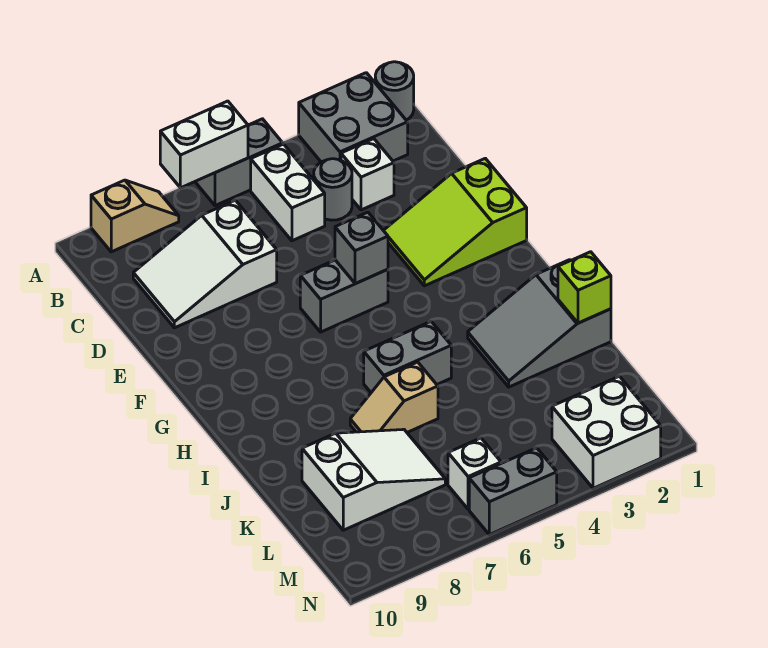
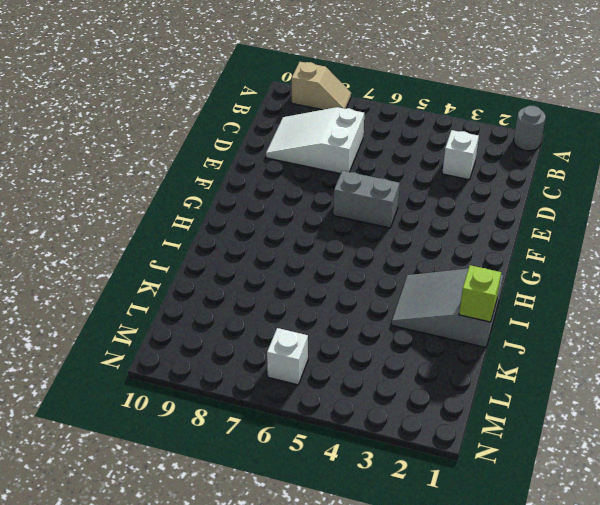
none -> grey 2x2 brick [299,73,408,162]
none -> grey 1x2 brick [195,119,283,206]
none -> white 1x2 brick [251,144,325,241]

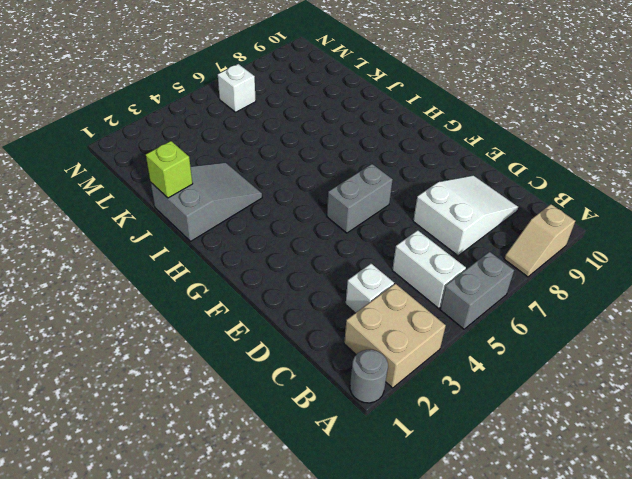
tan 2x2 brick [344,284,446,388] -> grey 2x2 brick [299,73,408,162]
none -> grey 1x1 round brick [314,159,352,220]
none -> lime 2x3 slope [383,158,527,286]
none -> grey 1x2 brick [364,322,451,392]

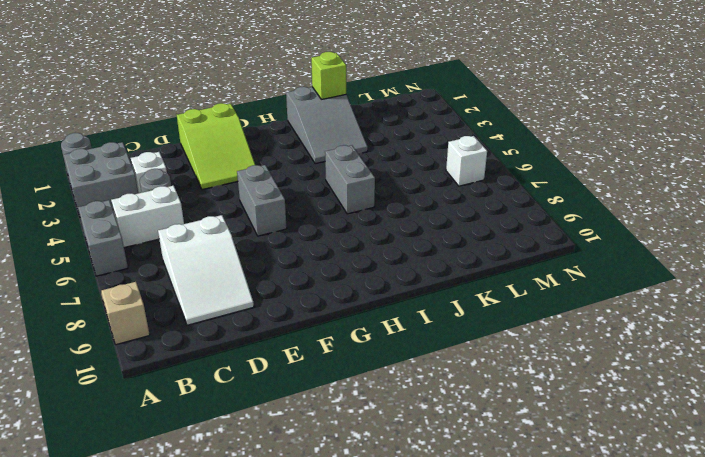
none -> tan 1x2 slope [350,362,438,432]
none -> white 2x3 slope [302,429,445,530]
none -> white 2x2 brick [552,376,661,488]

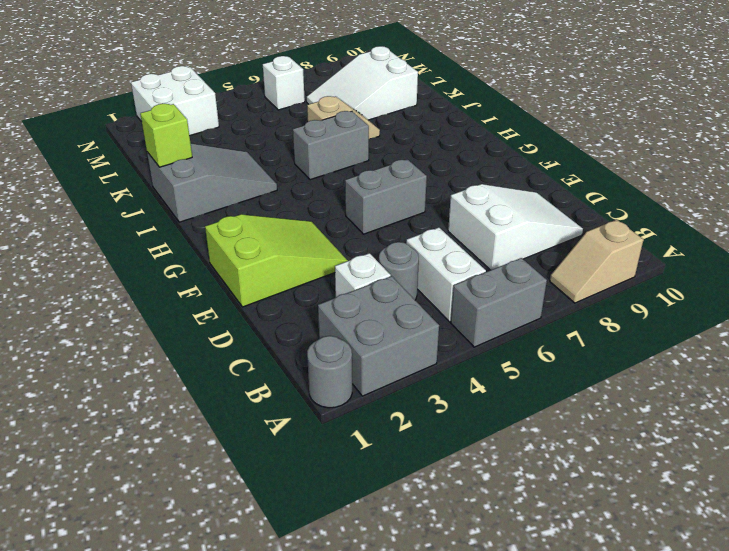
none -> grey 1x2 brick [469,448,557,535]
none -> white 1x2 brick [160,101,248,188]
none -> grey 1x1 brick [335,212,388,284]

